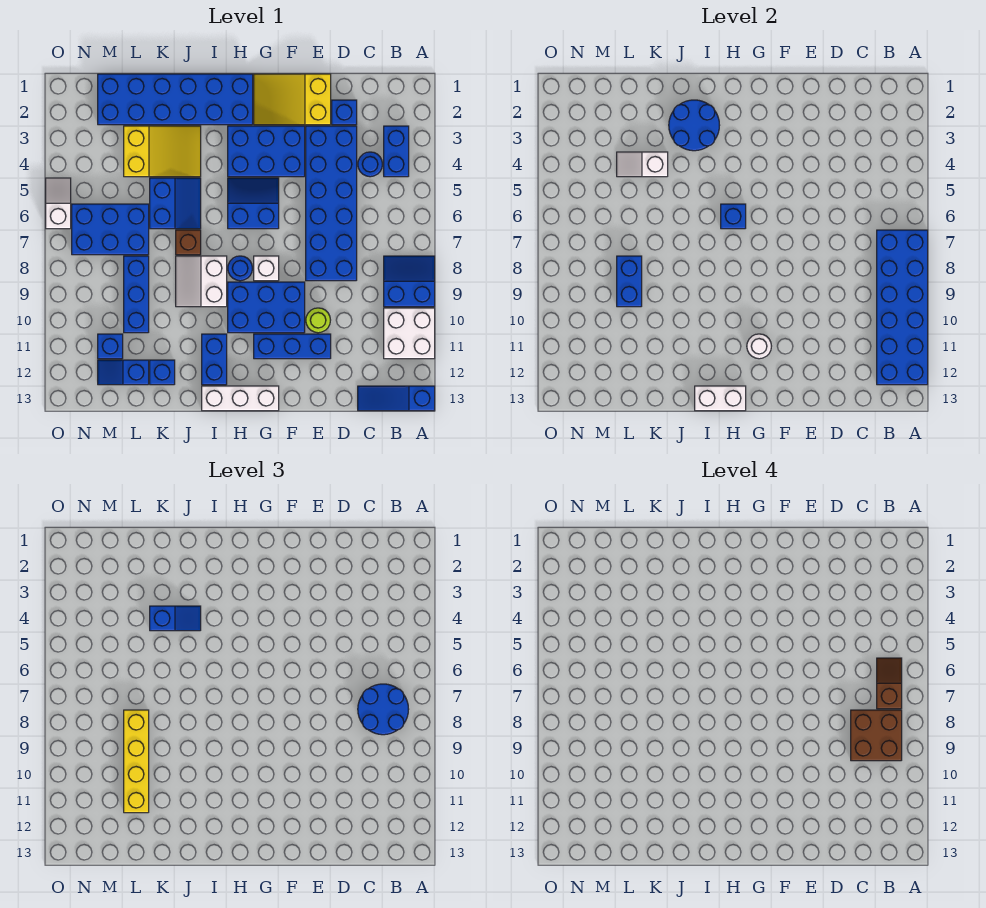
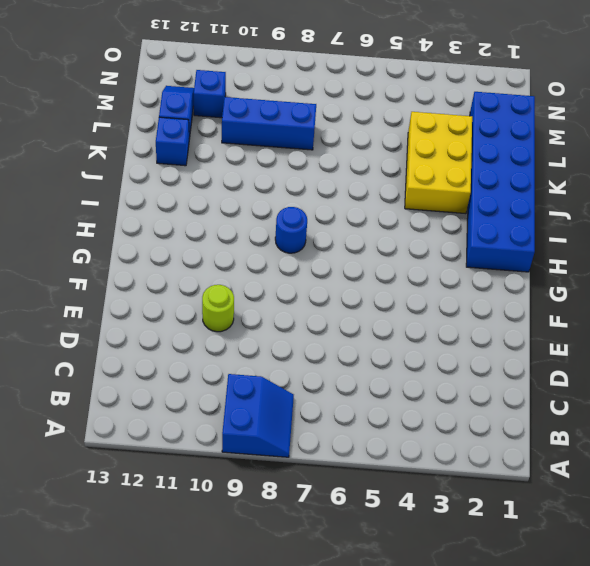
yellow 2x3 brick [405,112,472,214] -> yellow 2x3 slope [124,126,201,177]
none -> white 2x2 brick [384,308,435,359]
none -> blue 1x3 slope [358,386,435,411]
none -> blue 1x2 brick [384,126,409,177]
none -> blue 1x1 round brick [358,152,382,177]

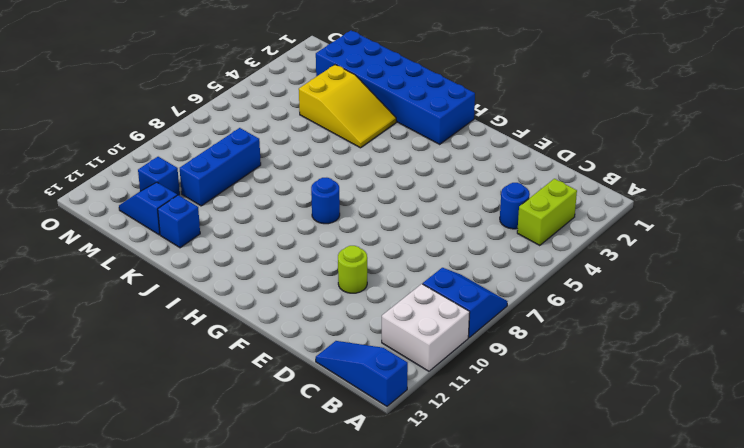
lime 1x2 brick [517,179,577,246] -> blue 1x2 brick [384,126,409,177]
none -> blue 1x1 brick [332,100,357,125]
none -> blue 2x6 brick [306,126,357,281]
none -> yellow 2x3 slope [254,74,331,125]
none -> blue 1x3 brick [254,334,331,359]

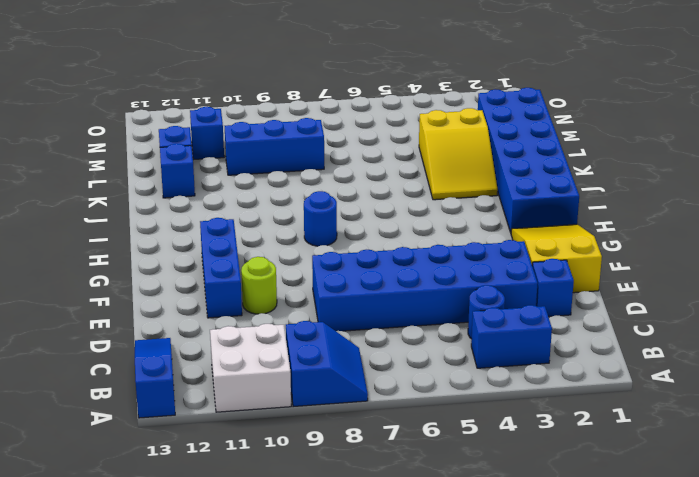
none -> blue 2x3 brick [228,126,305,177]
none -> blue 2x3 brick [228,282,305,333]
none -> blue 2x2 slope [228,178,279,229]
none -> white 1x1 brick [254,256,279,281]

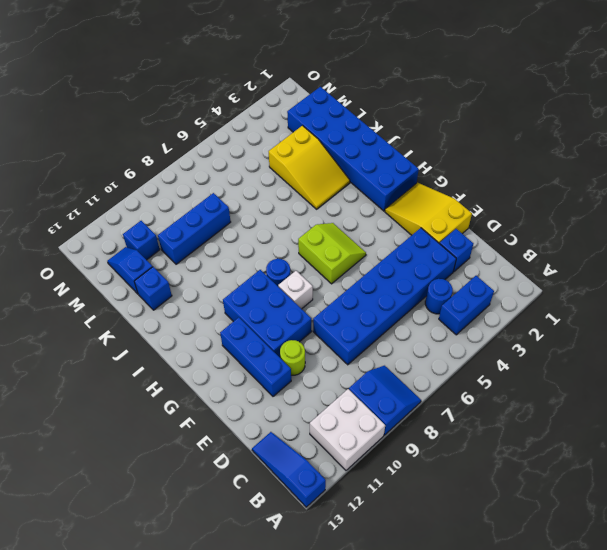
lime 2x2 slope [298,223,366,284] -> blue 2x2 slope [228,178,279,229]
none -> blue 2x3 brick [228,126,305,177]
none -> white 1x3 brick [202,386,279,411]
none -> white 2x2 slope [176,256,227,307]
none -> blue 1x2 brick [202,334,227,385]

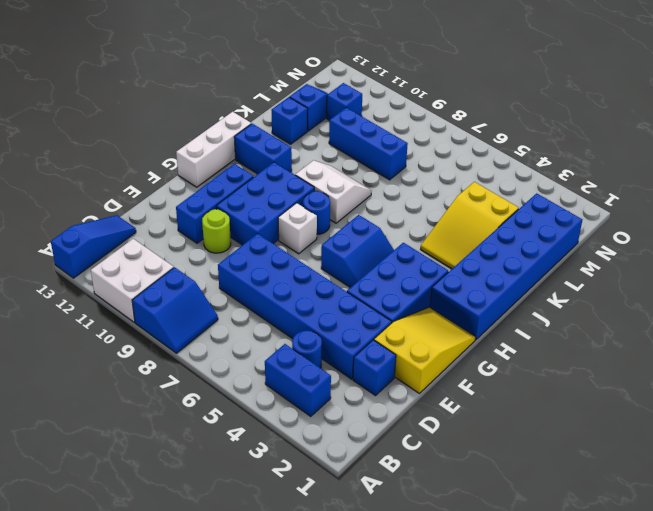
none -> blue 2x2 slope [150,178,201,229]
none -> brown 1x1 brick [176,230,201,255]
none -> blue 2x3 brick [72,204,149,255]
none -> white 1x2 slope [46,178,71,229]

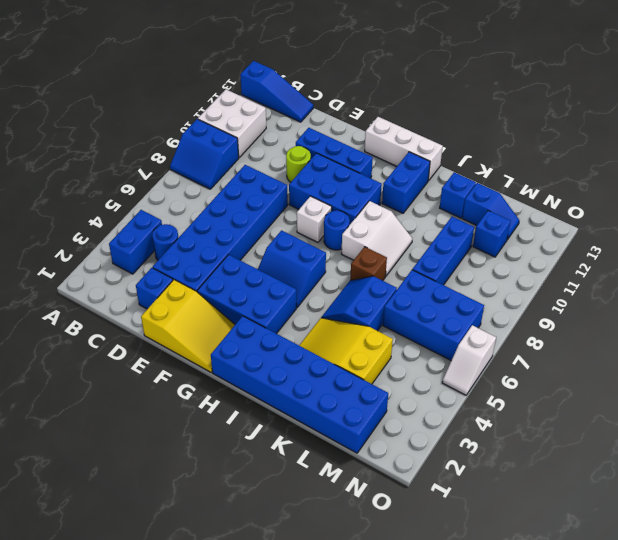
none -> blue 2x6 brick [877,230,928,385]
none -> white 1x1 round brick [747,334,771,359]
none -> blue 1x1 brick [721,204,746,229]
none -> white 1x2 brick [695,386,746,411]

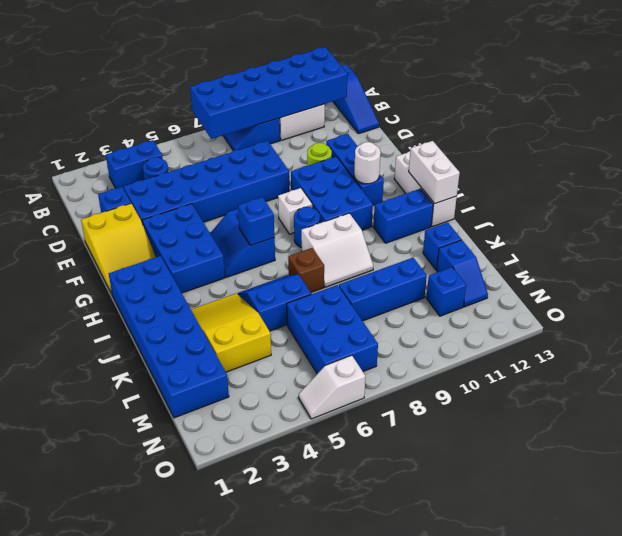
none -> blue 2x2 round brick [669,100,720,151]
none -> white 1x2 slope [617,152,668,177]
none -> blue 1x2 brick [617,256,642,307]
none -> blue 2x2 round brick [358,684,409,735]

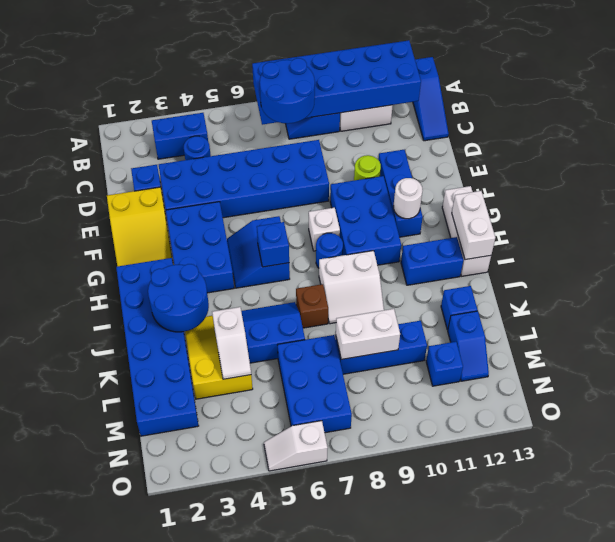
white 1x2 brick [336,309,400,359] -> blue 1x2 brick [617,256,642,307]
none -> blue 1x2 slope [150,606,201,631]
none -> yellow 1x4 brick [124,710,149,813]
none -> brown 1x2 slope [877,658,902,709]
none -> brown 2x2 brick [851,710,902,761]

